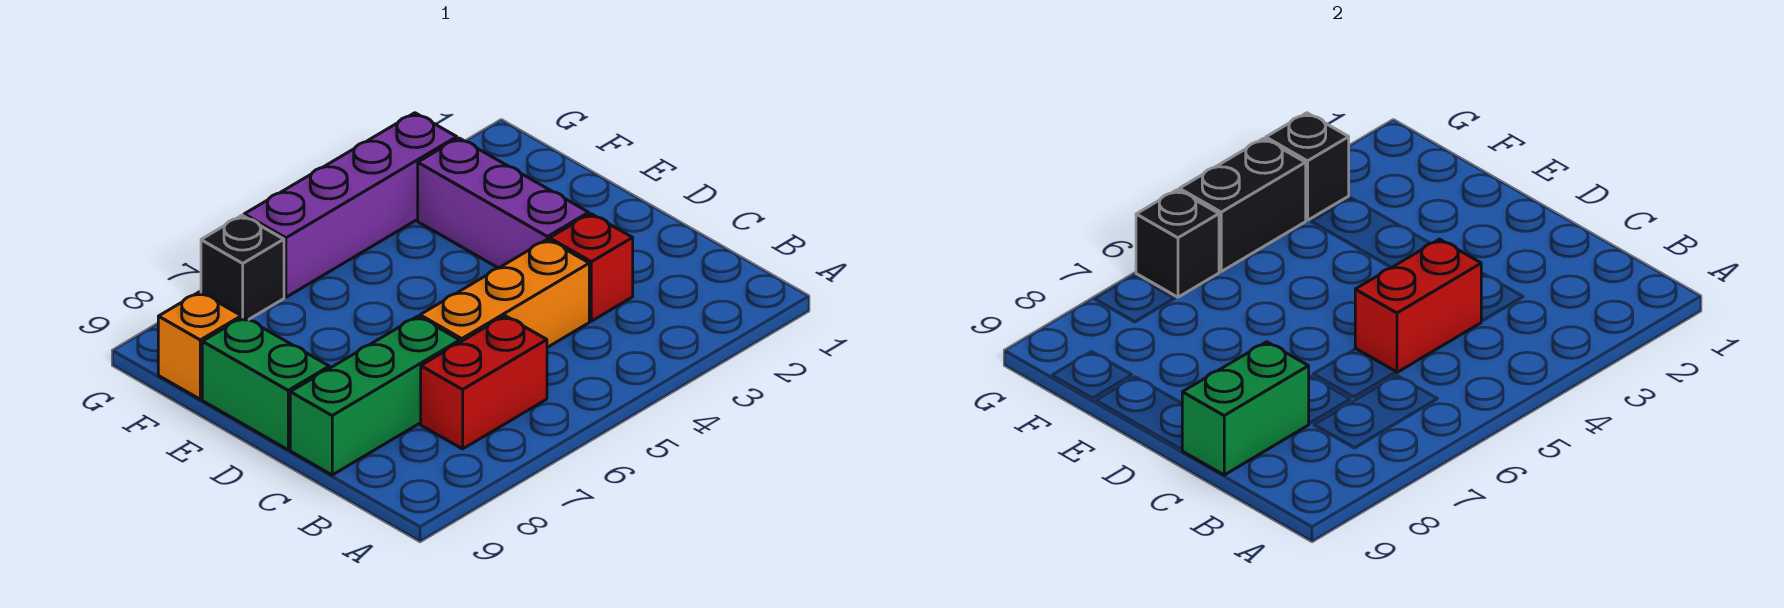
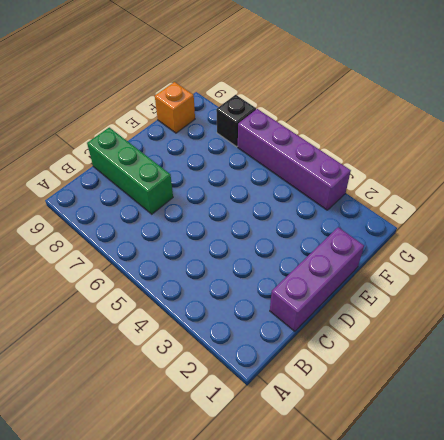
purple 1x3 brick [270,227,364,331] -> purple 1x3 brick moved to [418,138,589,268]
none -> red 1x2 brick [421,316,547,449]
none -> red 1x1 brick [550,214,633,321]
none -> orange 1x3 brick [420,239,589,347]

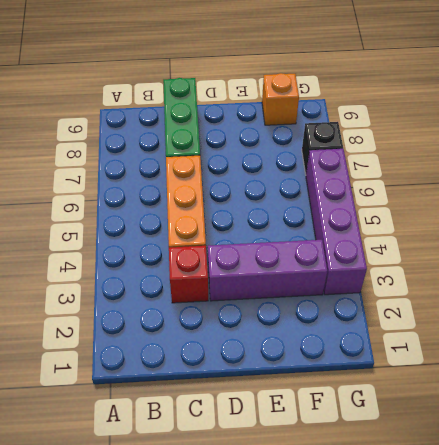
none -> red 1x2 brick [421,316,547,449]
none -> green 1x2 brick [202,317,329,450]
none -> red 1x2 brick [1355,239,1481,372]

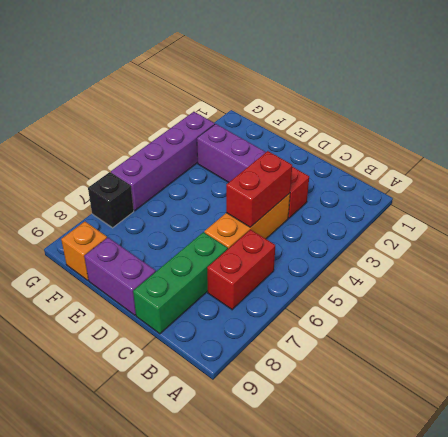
purple 1x2 brick [84,238,156,315] -> green 1x2 brick [202,317,329,450]
none -> green 1x2 brick [1182,342,1309,475]
none -> black 1x1 brick [1266,113,1349,220]
none -> black 1x2 brick [1179,138,1306,271]

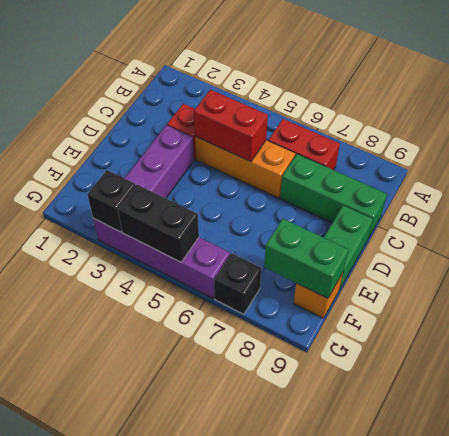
green 1x2 brick [264,219,348,298] -> green 1x2 brick moved to [1182,342,1309,475]
none -> black 1x1 brick [1136,190,1219,297]

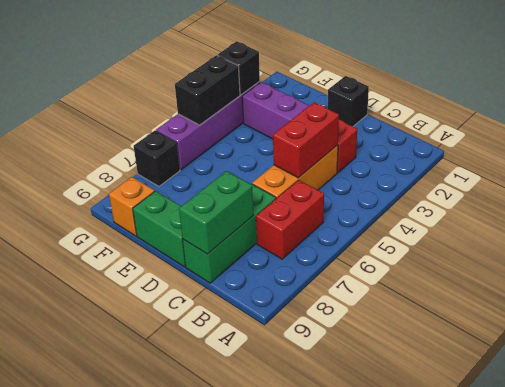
black 1x1 brick [328,76,369,126] -> black 1x1 brick moved to [1136,190,1219,297]

